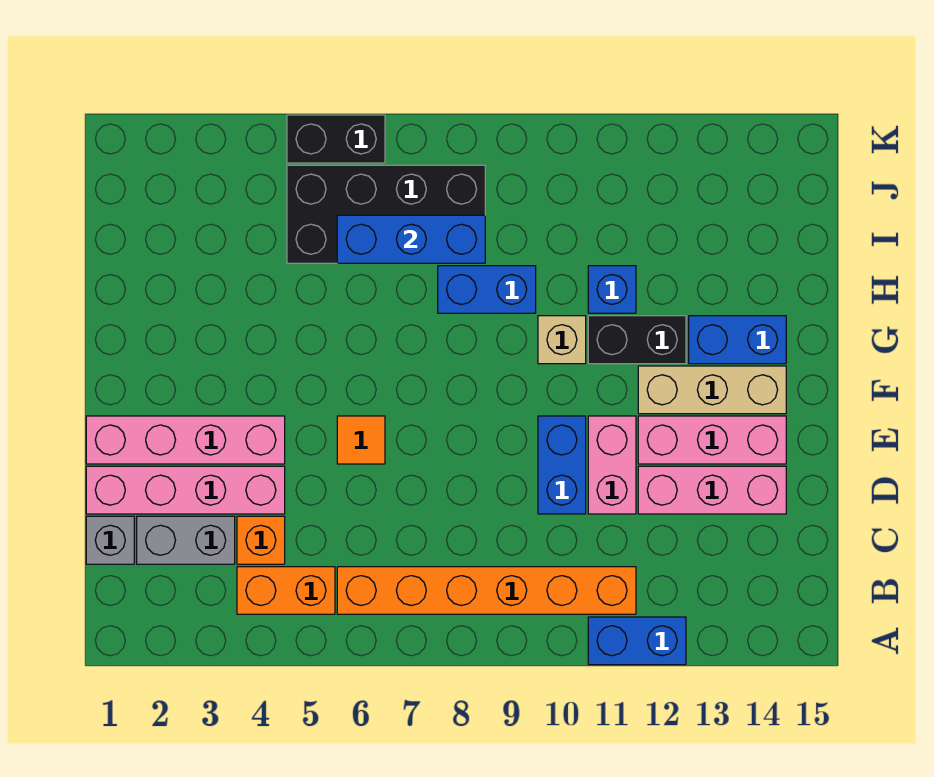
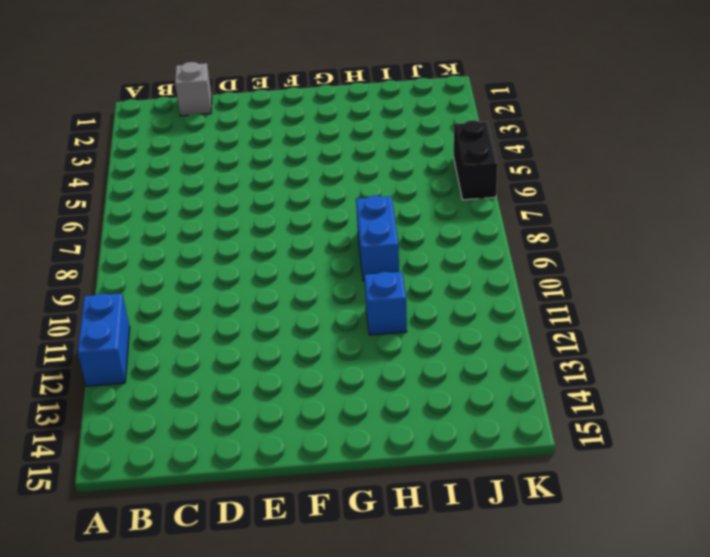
none -> orange 1x2 brick [237,567,335,614]
none -> orange 1x6 brick [337,567,636,614]
none -> grey 1x2 brick [137,516,235,564]

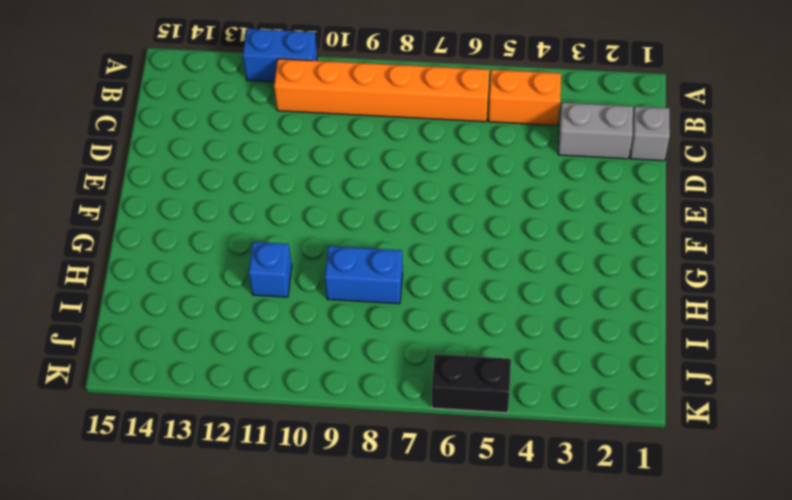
none -> orange 1x1 brick [237,516,285,564]
none -> pink 1x4 brick [86,466,285,514]
none -> blue 1x2 brick [538,416,586,514]

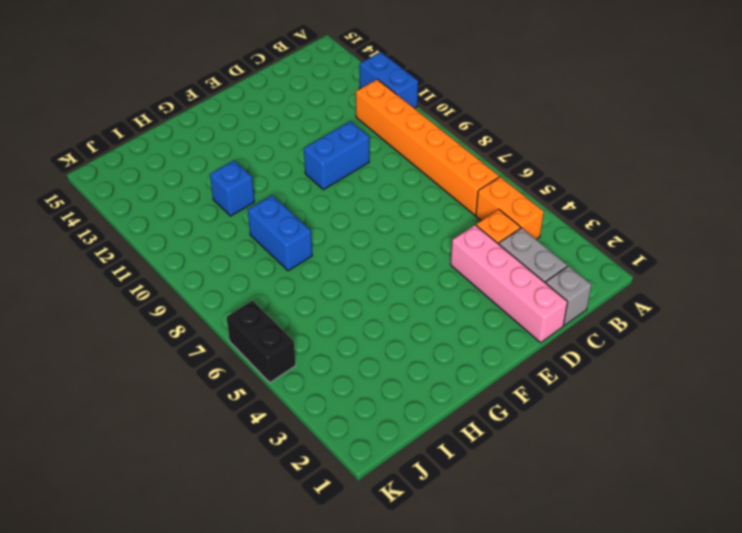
none -> pink 1x2 brick [588,416,636,514]
none -> pink 1x3 brick [638,466,786,514]
none -> pink 1x4 brick [86,416,285,464]

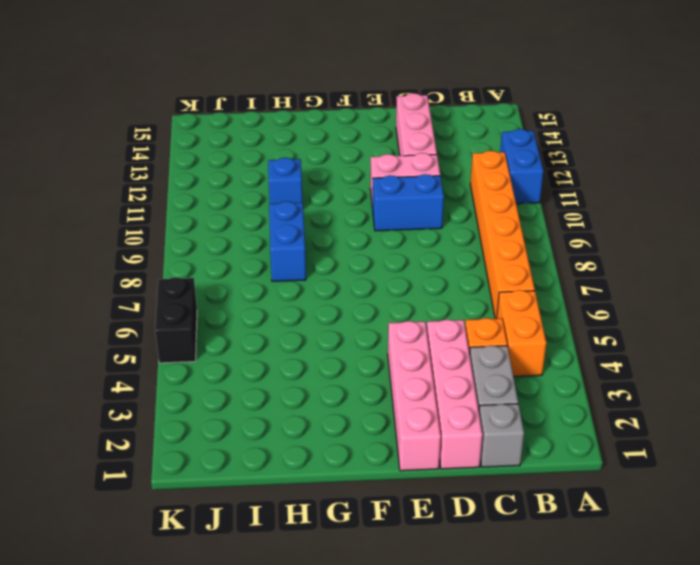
none -> orange 1x1 tile [337,416,385,464]
none -> pink 1x3 brick [638,416,786,464]
none -> tan 1x3 brick [638,366,786,414]

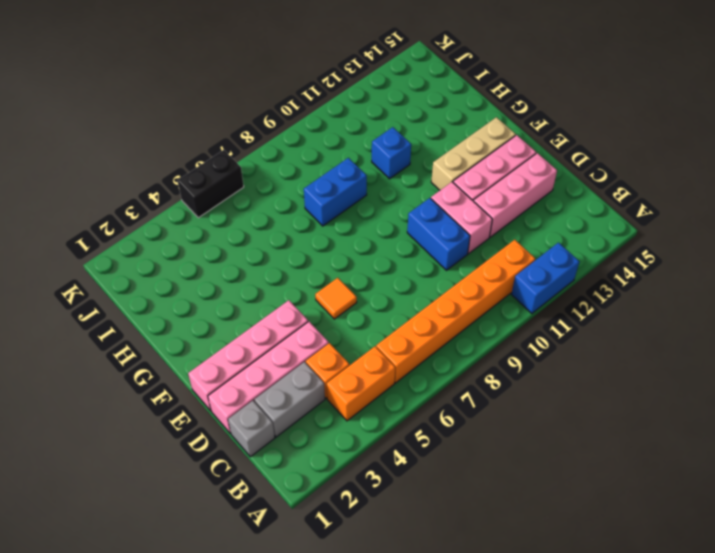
none -> tan 1x1 brick [538,316,586,364]
none -> black 1x2 brick [588,316,686,364]
none -> blue 1x2 brick [689,316,786,364]

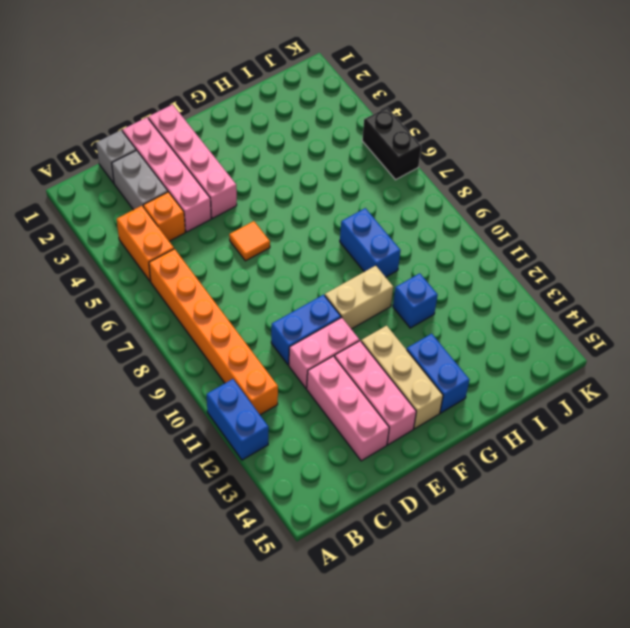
tan 1x2 brick [325,266,393,329] -> tan 1x1 brick [538,316,586,364]
none -> black 1x2 brick [588,316,686,364]
none -> black 2x4 brick [287,165,485,263]
none -> blue 1x3 brick [337,215,485,263]

